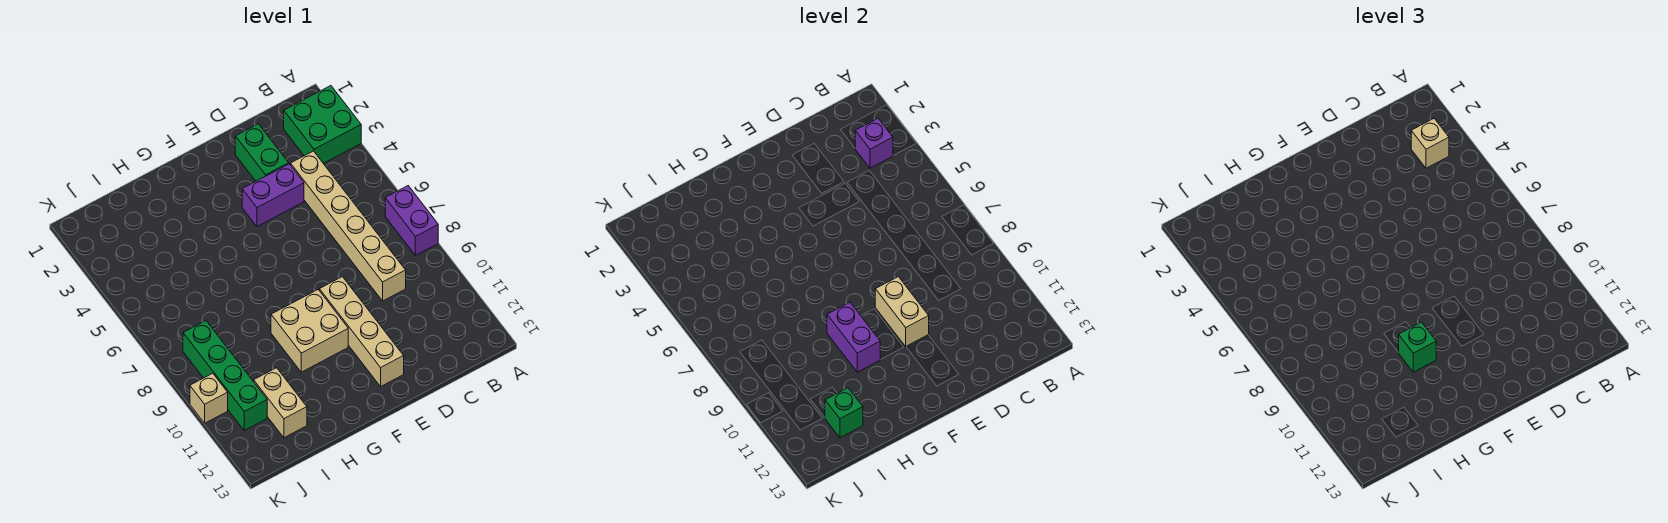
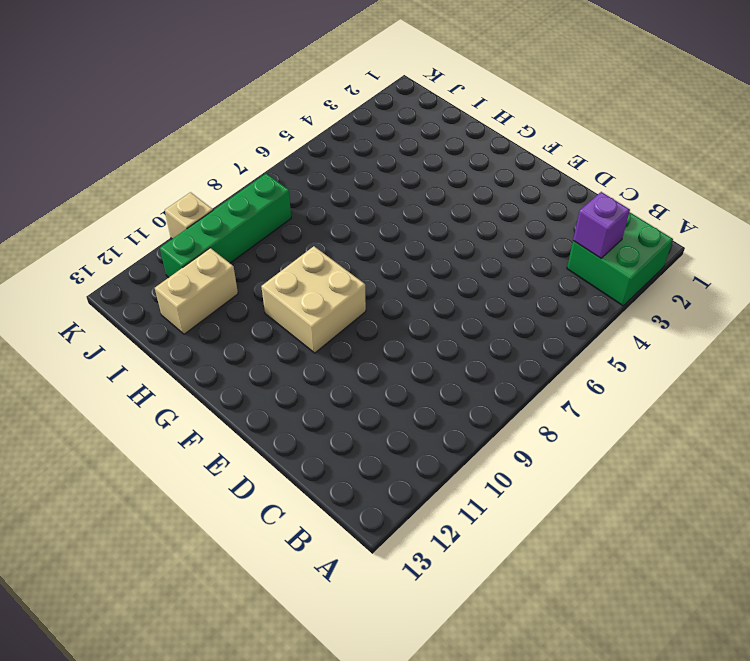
none -> purple 1x2 brick [385,186,438,255]
none -> tan 1x6 brick [291,151,406,301]
none -> green 1x2 brick [235,124,289,181]

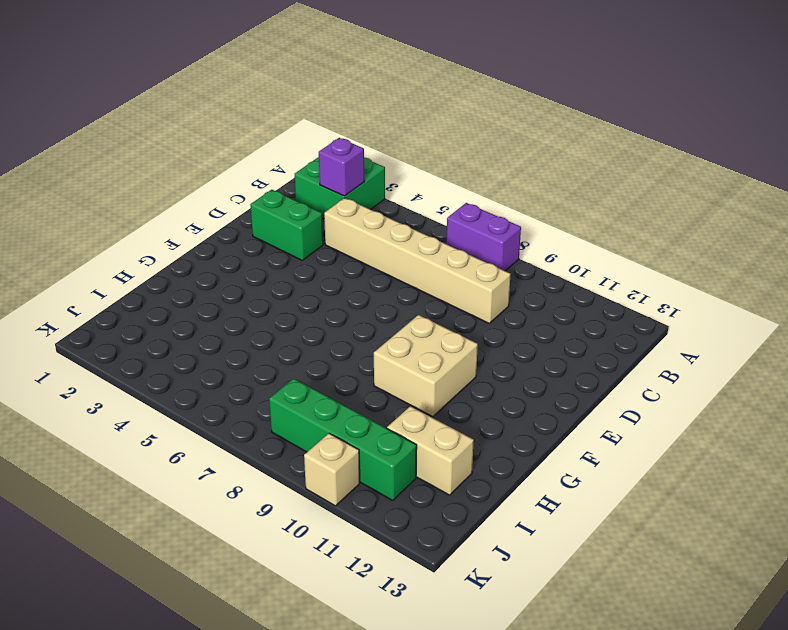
none -> purple 1x2 brick [242,164,304,227]
none -> tan 1x4 brick [319,277,404,386]
none -> tan 1x2 brick [875,277,929,346]

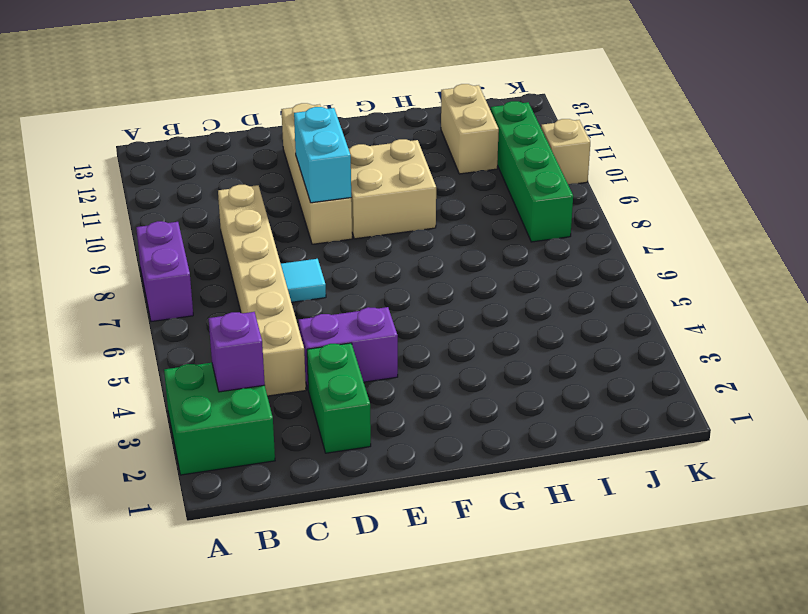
cyan 1x1 tile [281,259,326,302] -> none
cyan 1x2 brick [294,107,351,203] -> tan 1x2 brick [875,277,929,346]
none -> purple 1x2 brick [827,302,880,372]
none -> green 1x1 brick [825,388,863,438]
none -> tan 1x1 brick [1411,119,1449,168]

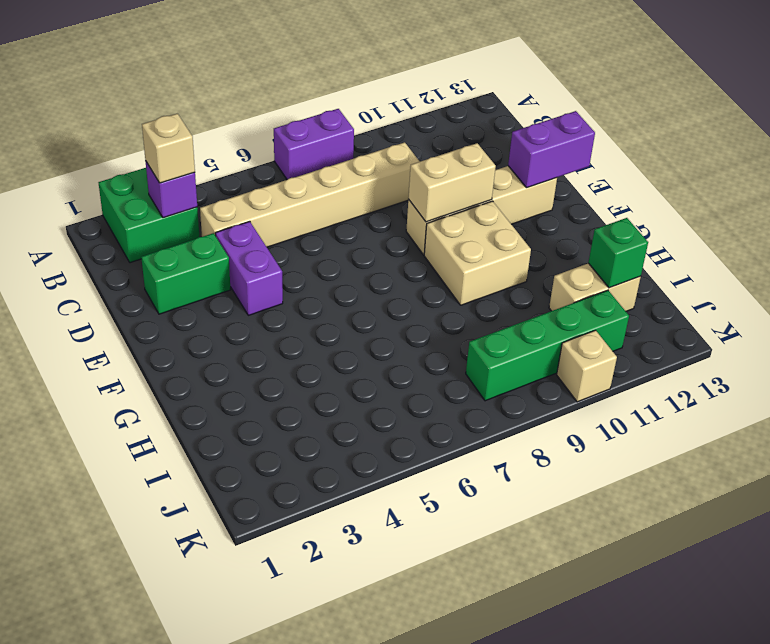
purple 1x2 brick [508,111,595,188] -> purple 1x2 brick moved to [827,302,880,372]
none -> green 1x1 brick [1399,322,1436,372]

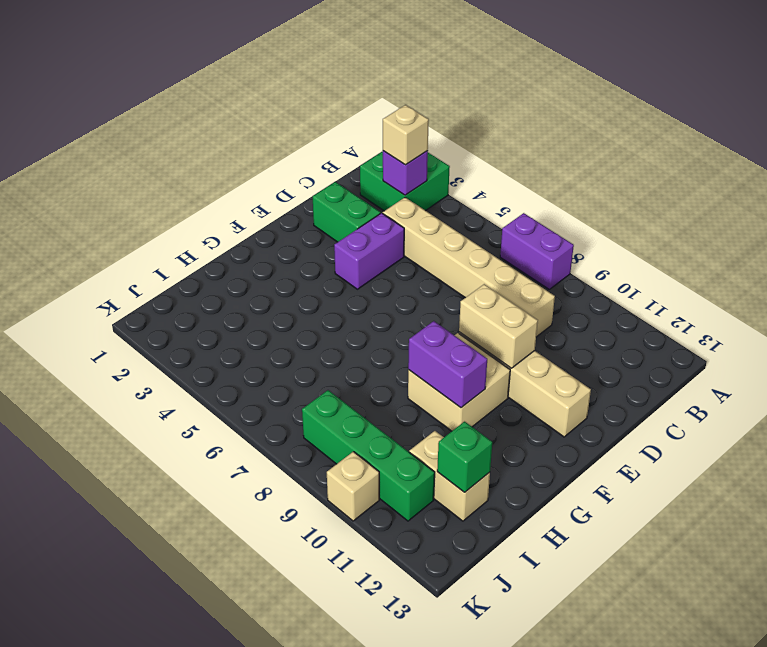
none -> green 1x1 brick [1399,322,1436,372]

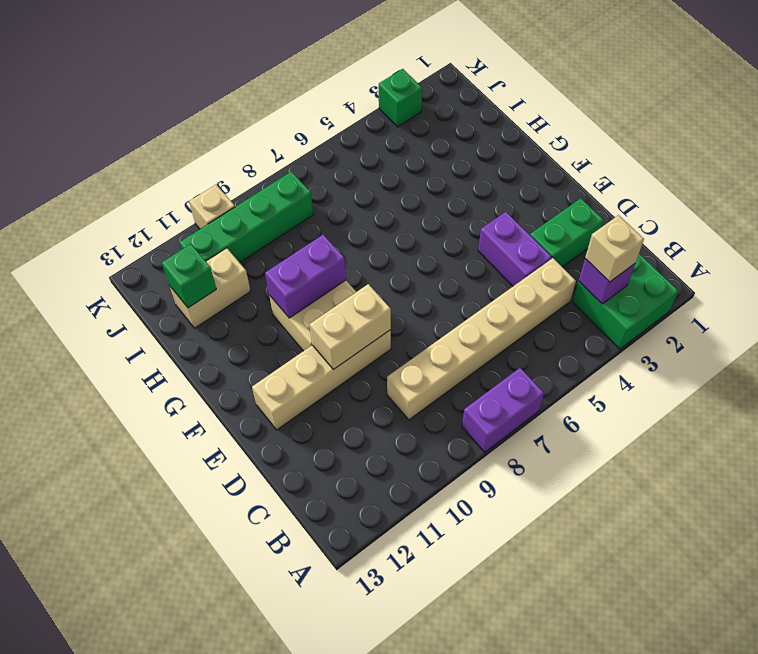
green 1x1 brick [379,69,422,127] -> green 1x1 brick moved to [1399,322,1436,372]

